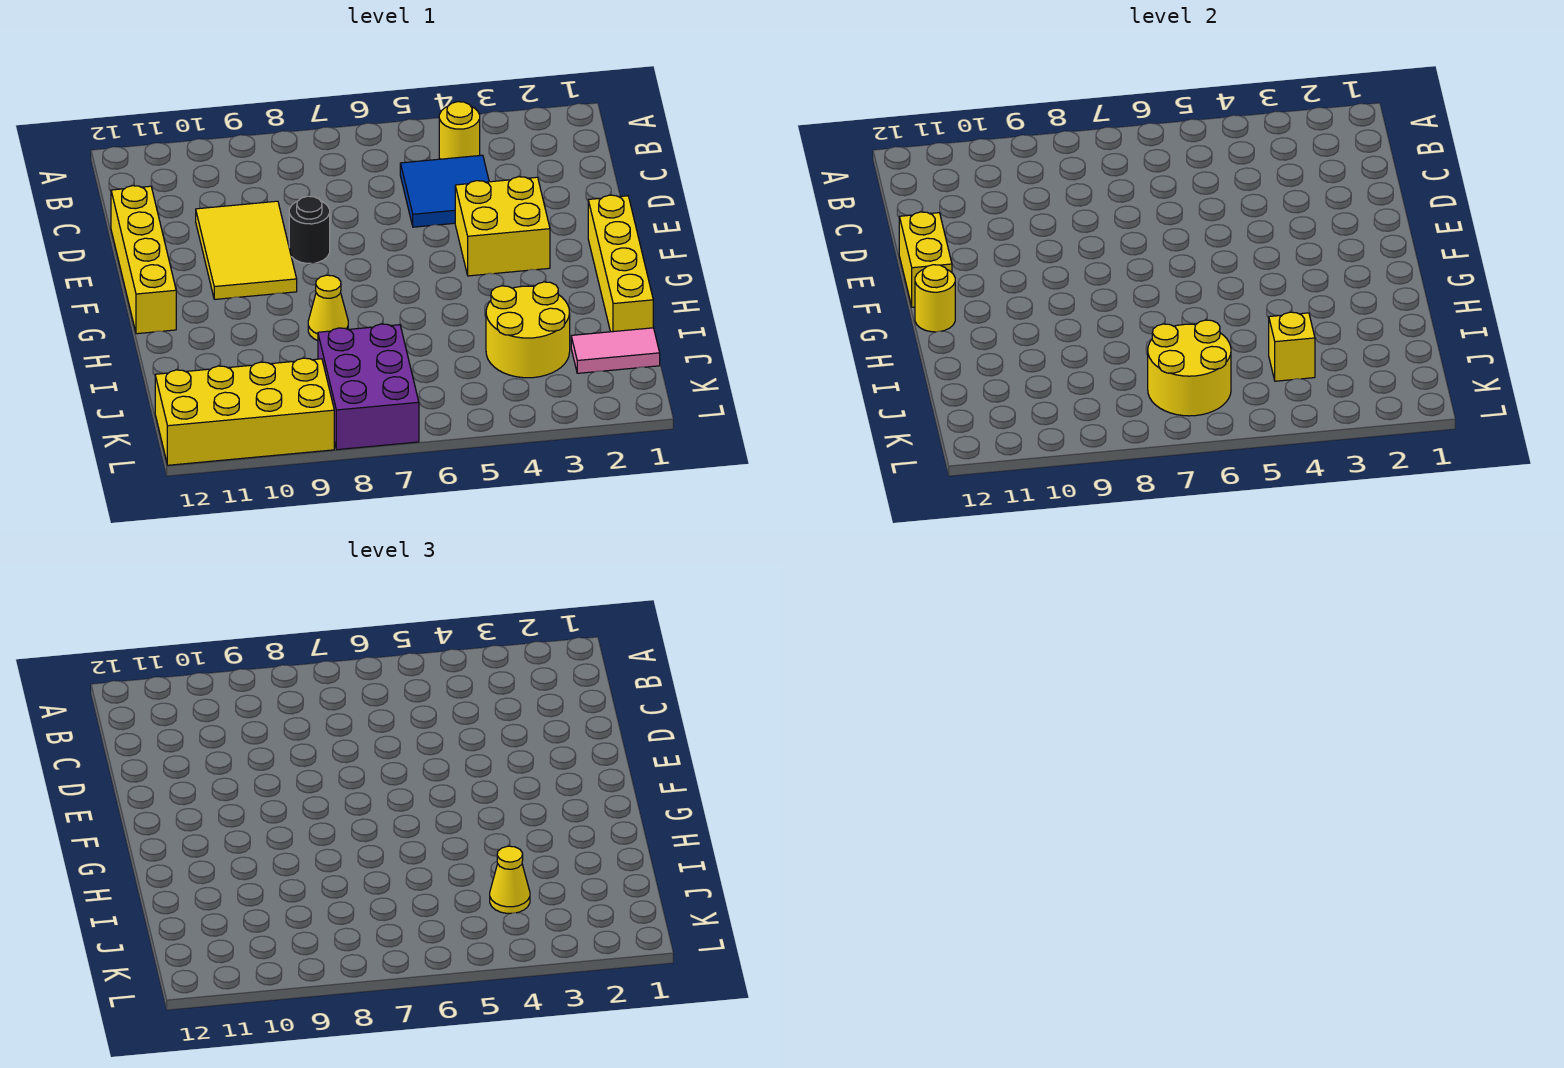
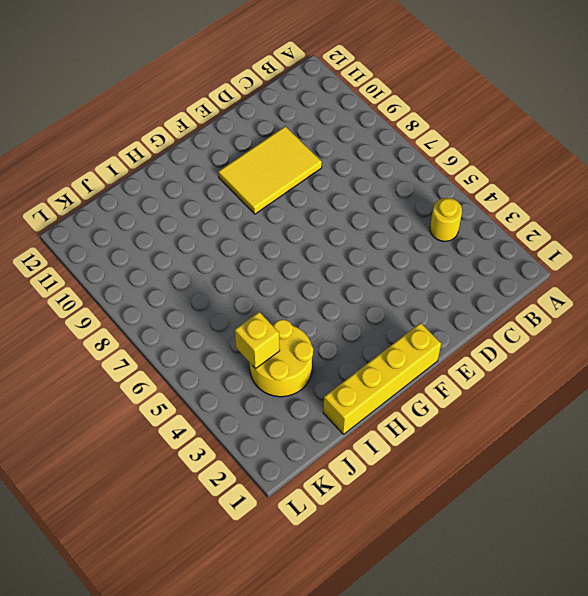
none -> blue 2x2 tile [400,155,489,227]
none -> yellow 1x4 brick [111,186,176,334]
none -> yellow 2x2 brick [455,177,550,276]

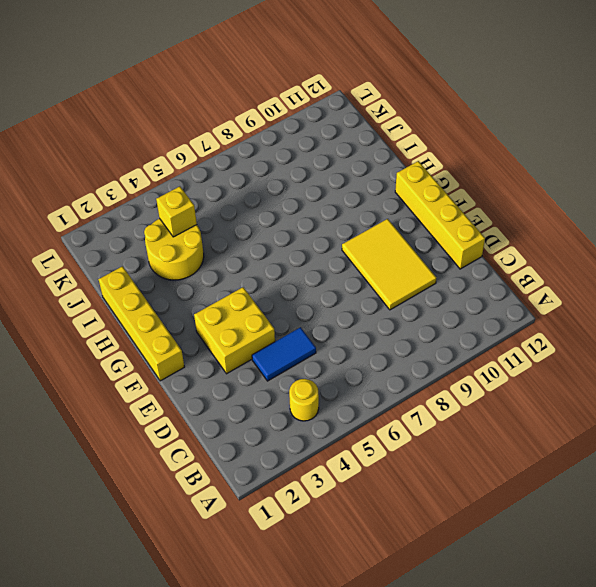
blue 1x2 tile [252,327,316,381] -> blue 2x2 tile [400,155,489,227]
none -> black 1x1 round brick [289,196,330,263]
none -> yellow 1x1 cone [308,275,348,341]
none -> pink 1x2 tile [571,328,660,373]

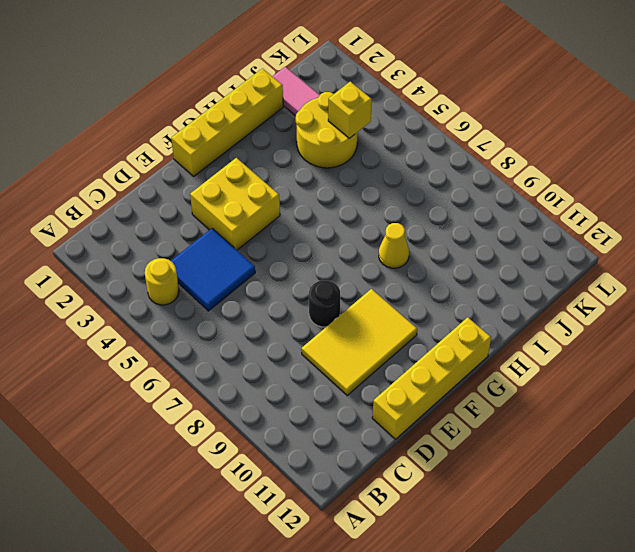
none -> purple 2x3 brick [318,324,419,450]
none -> yellow 2x4 brick [155,358,334,465]
none -> yellow 1x2 brick [899,212,952,307]

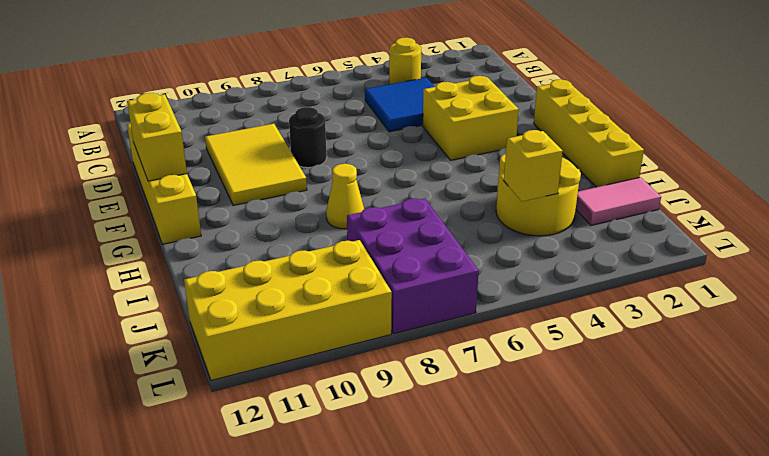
none -> yellow 1x1 round brick [915,265,955,332]
none -> yellow 2x2 round brick [1148,320,1231,416]
none -> yellow 1x1 cone [490,846,530,913]

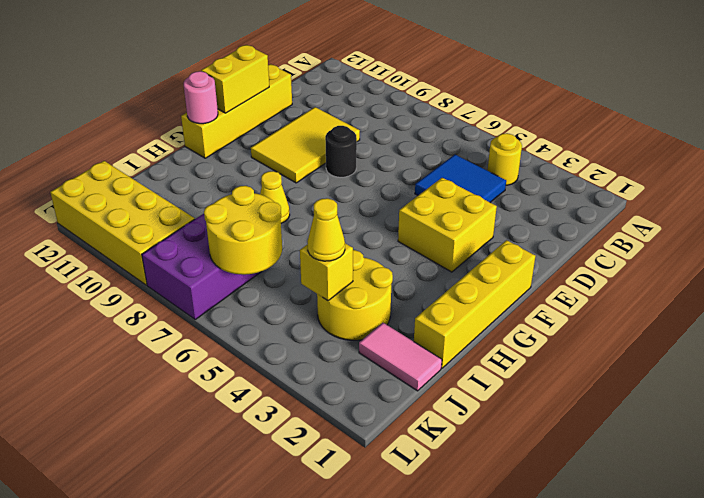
pink 1x1 round brick [184,71,218,124] -> yellow 1x1 round brick [915,265,955,332]

